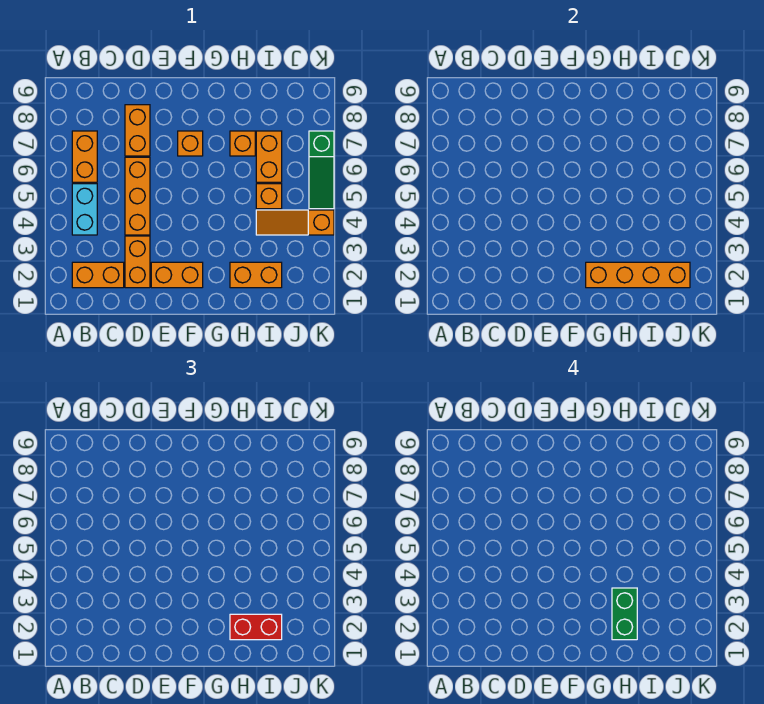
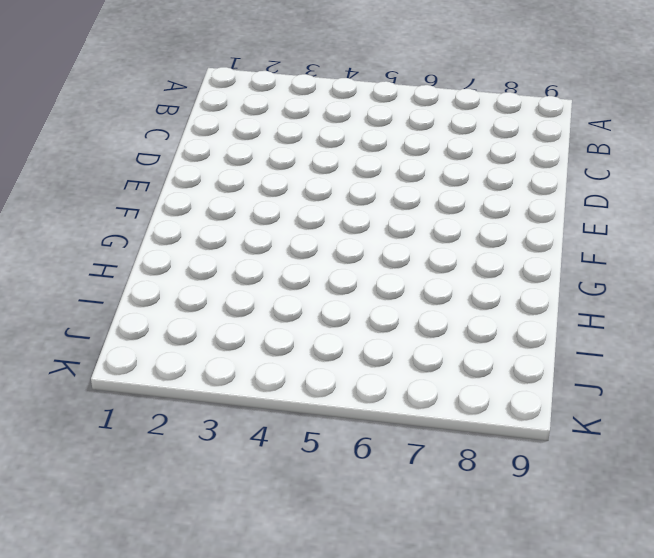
none -> orange 1x2 brick [72,262,124,288]
none -> cyan 1x2 brick [72,184,97,235]
none -> orange 1x2 brick [72,131,97,182]

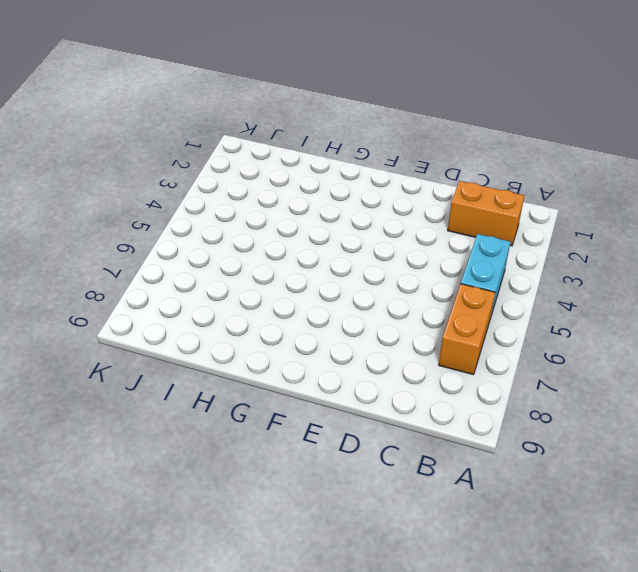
none -> orange 1x2 brick [125,236,150,288]
none -> orange 1x3 brick [125,157,150,235]
none -> orange 1x2 brick [125,105,150,156]

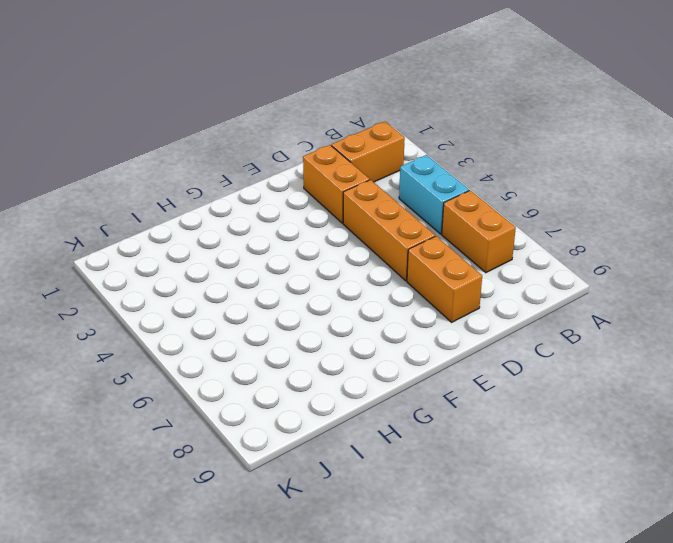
none -> orange 1x2 brick [151,262,203,288]
none -> orange 1x1 brick [178,131,203,156]
none -> orange 1x2 brick [230,262,282,288]

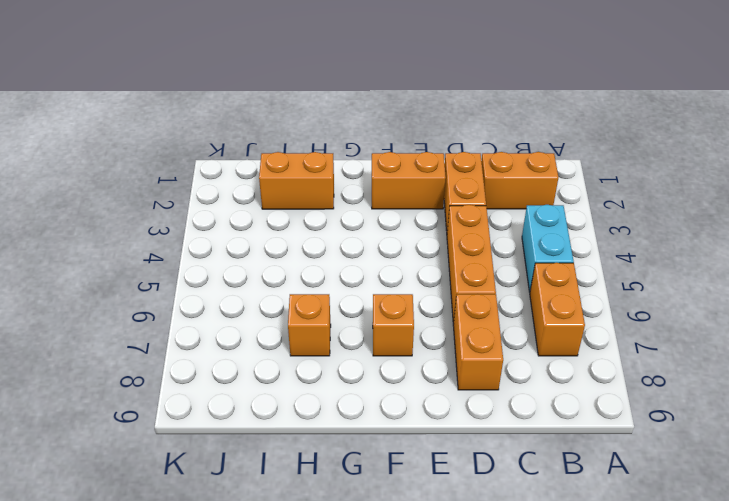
none -> orange 1x3 slope [256,210,334,235]
none -> orange 1x1 brick [256,184,282,209]
none -> orange 1x2 brick [256,131,282,182]

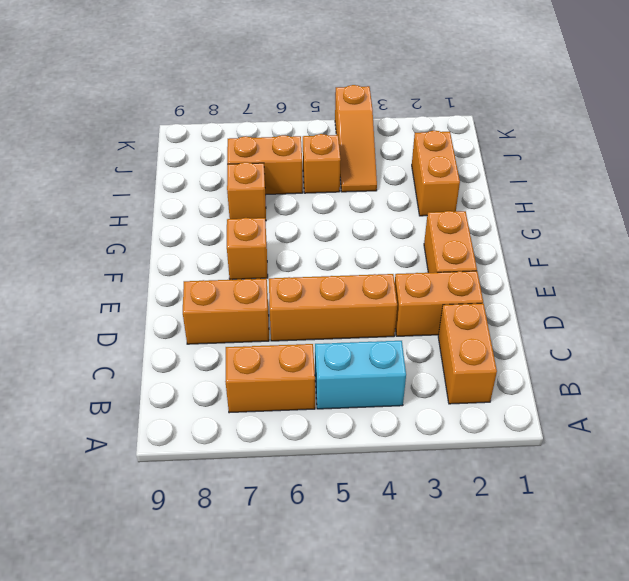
none -> green 1x3 slope [309,131,334,209]
none -> orange 1x4 brick [586,262,690,288]
none -> red 1x2 brick [230,614,282,640]

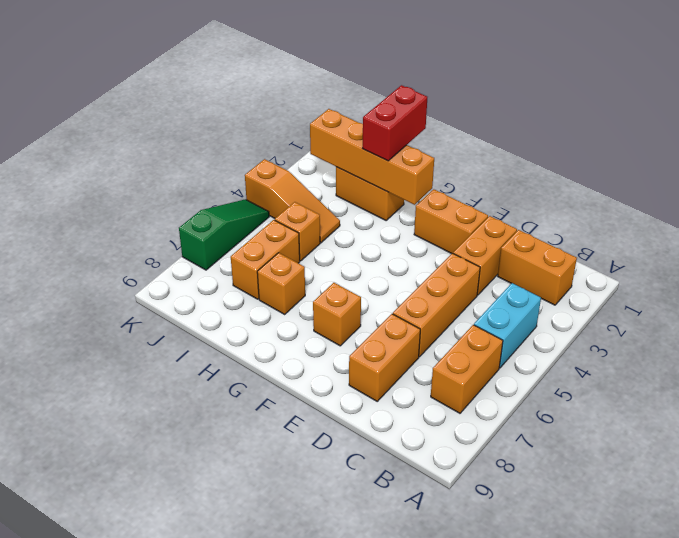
red 1x2 brick [362,85,427,161] -> red 1x2 brick turned to [230,614,282,640]
none -> green 1x2 brick [612,588,637,640]

